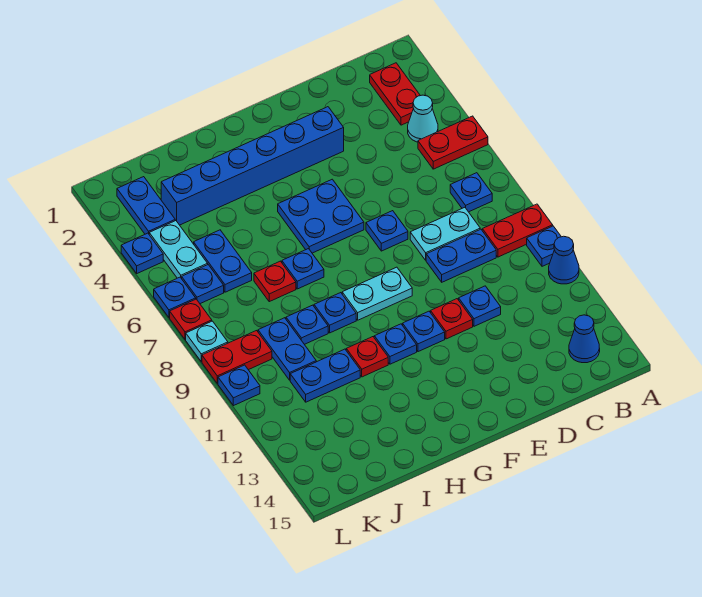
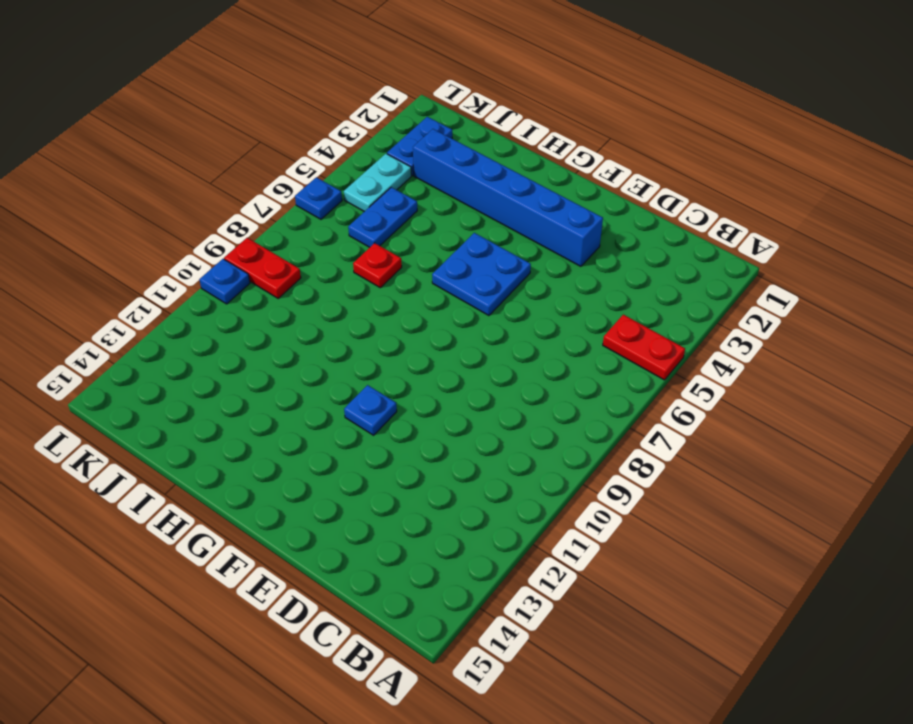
none -> red 1x2 plate [482,204,553,257]
none -> blue 1x1 plate [527,226,561,266]
none -> blue 1x1 cone [549,236,579,284]
none -> red 1x2 plate [370,63,420,125]

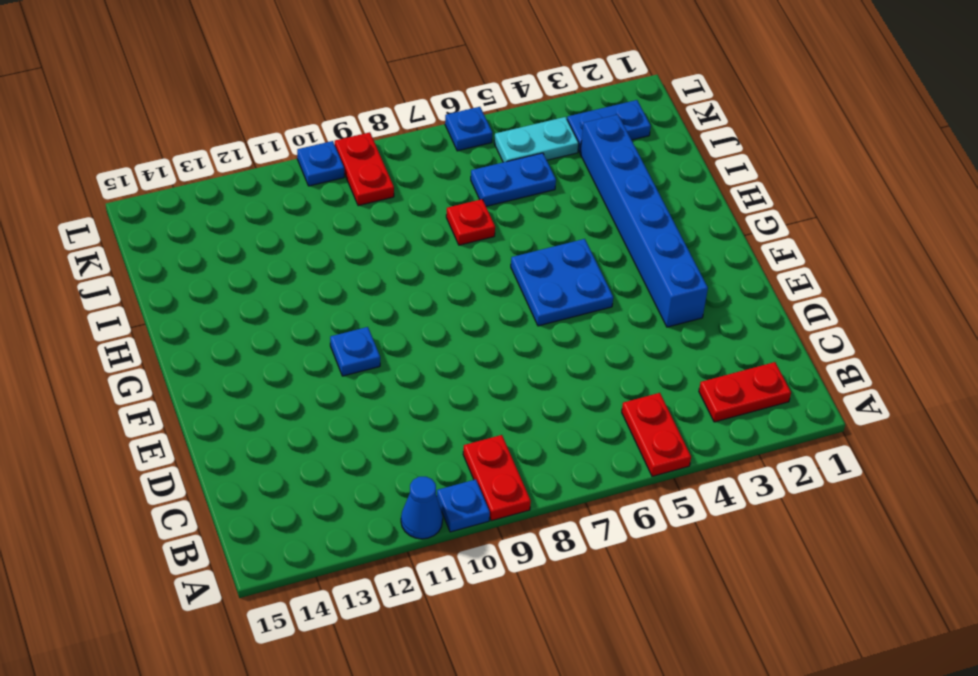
none -> cyan 1x1 cone [408,95,438,142]
none -> blue 1x1 plate [450,173,492,212]
none -> blue 1x1 cone [569,315,600,363]
none -> cyan 1x2 plate [410,207,480,260]

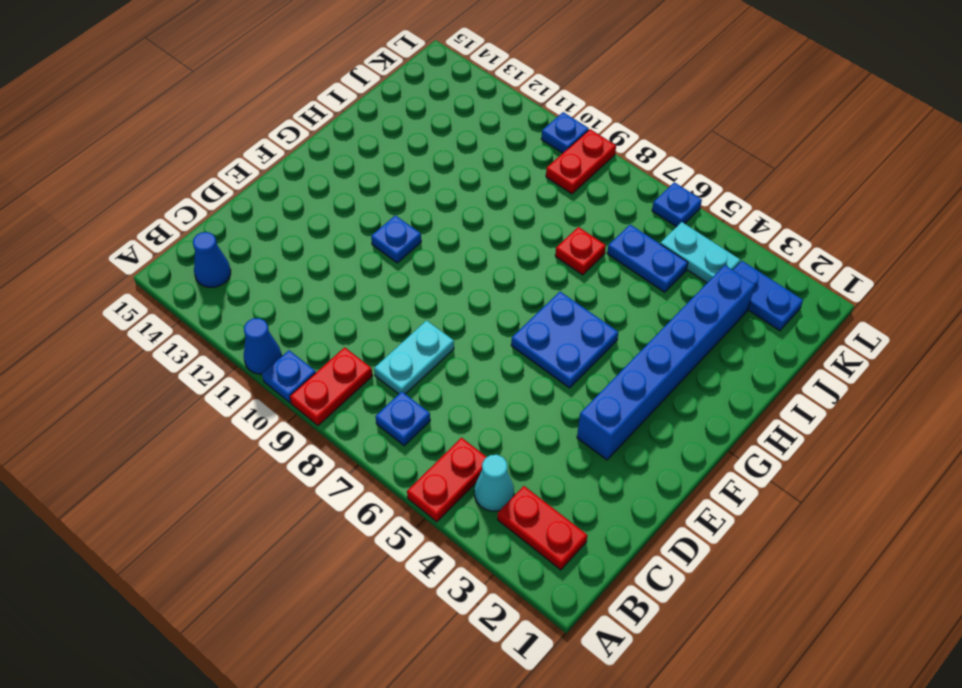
none -> blue 1x2 plate [426,229,496,282]
none -> blue 1x1 plate [459,286,501,326]
none -> blue 1x1 plate [366,211,408,251]
none -> red 1x1 plate [431,299,473,339]

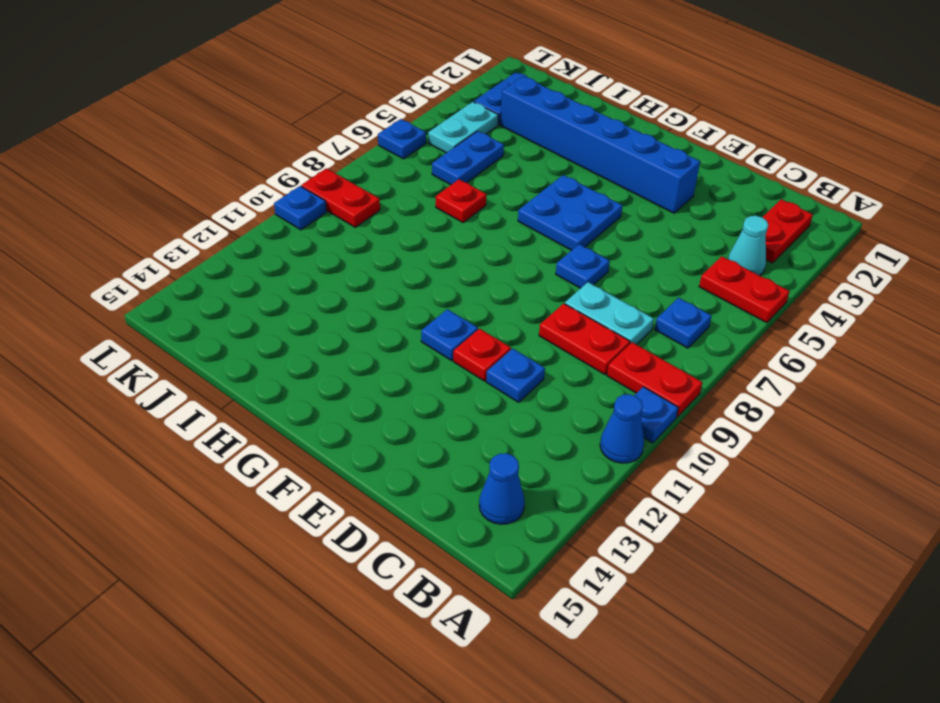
red 1x2 plate [539,304,630,374] -> blue 1x2 plate [426,229,496,282]
none -> cyan 1x2 plate [342,267,412,320]
none -> blue 1x1 plate [374,324,417,364]
none -> blue 1x1 plate [282,249,324,289]
none -> blue 1x1 plate [314,293,356,333]

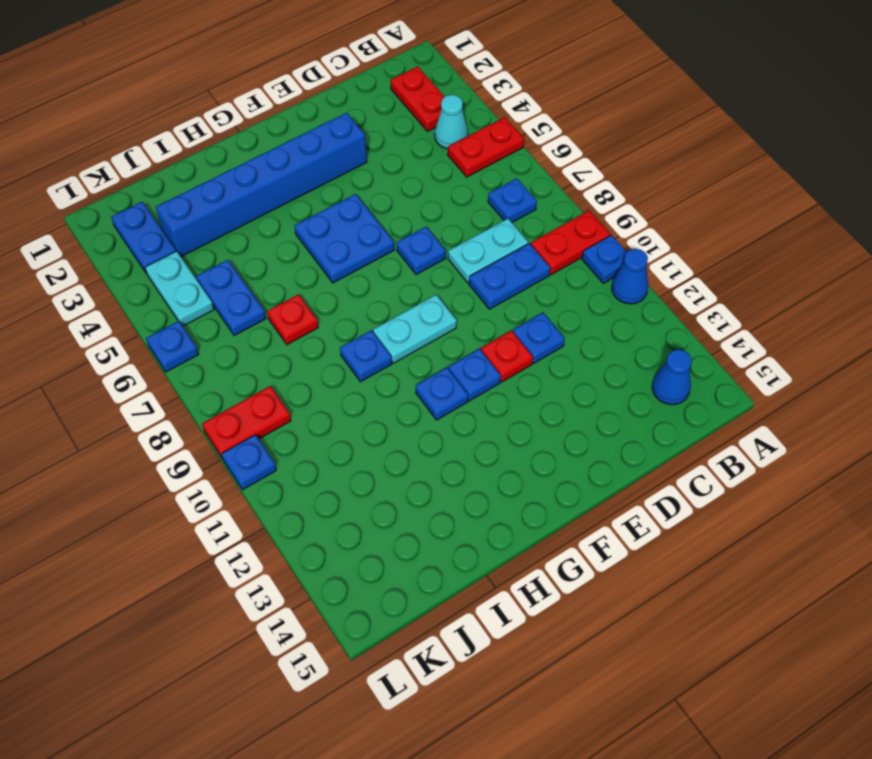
none -> blue 1x1 plate [282,249,324,289]
none -> red 1x1 plate [346,337,388,377]
none -> blue 1x1 plate [286,305,328,344]
none -> blue 1x2 plate [290,349,360,402]

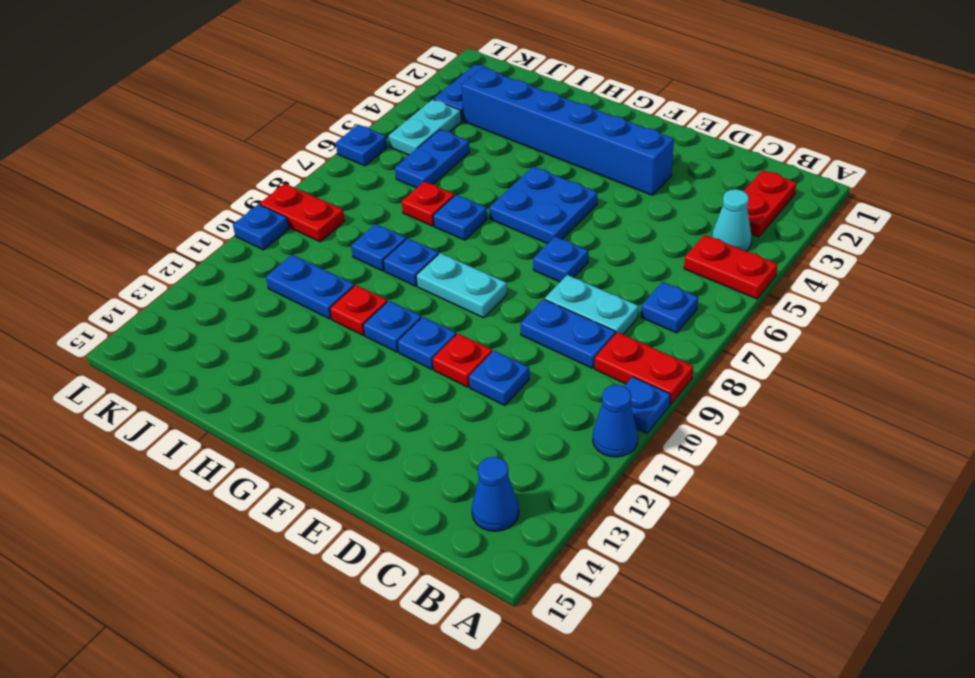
none -> blue 1x2 plate [258,318,316,380]
none -> blue 1x1 plate [182,265,224,304]
none -> blue 1x1 plate [121,233,163,273]
none -> red 1x1 plate [170,299,212,340]

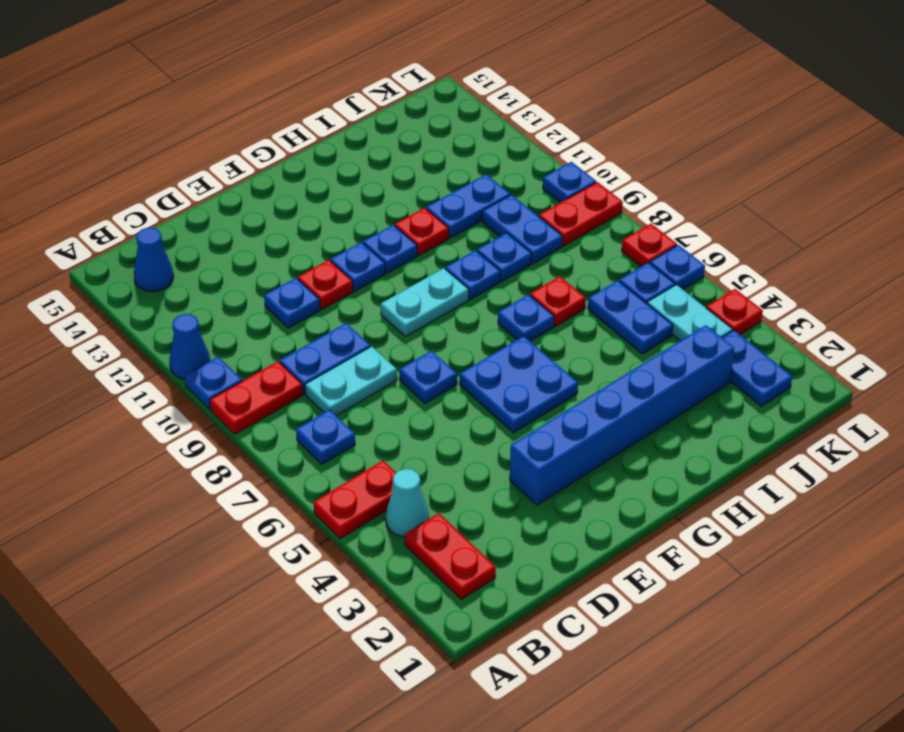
red 1x1 plate [706,289,763,335] -> blue 1x1 plate [121,233,163,273]
none -> cyan 1x1 plate [186,321,228,361]

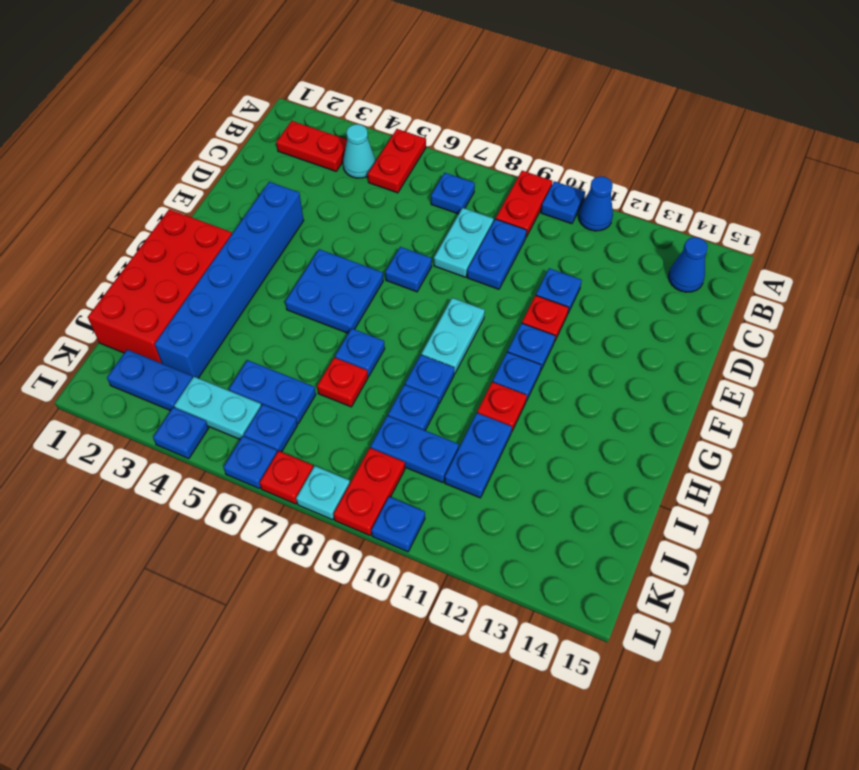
red 2x4 brick [88,209,232,363] -> none

